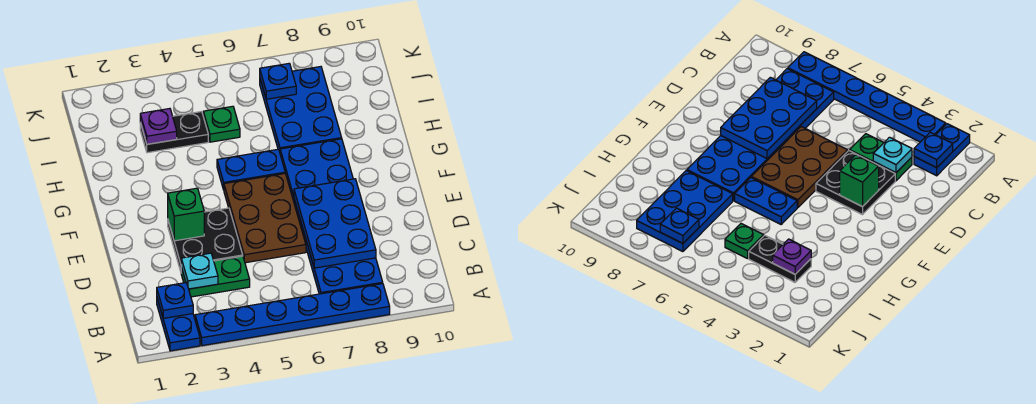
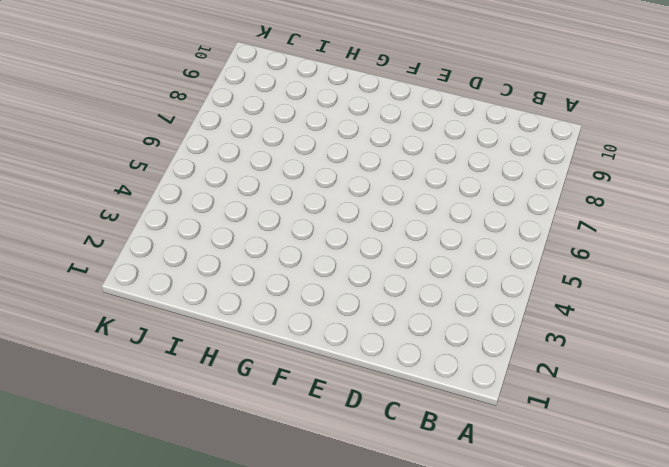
none -> blue 1x2 plate [157,299,200,351]
none -> blue 1x6 plate [195,284,390,346]
none -> blue 2x6 plate [280,139,383,294]

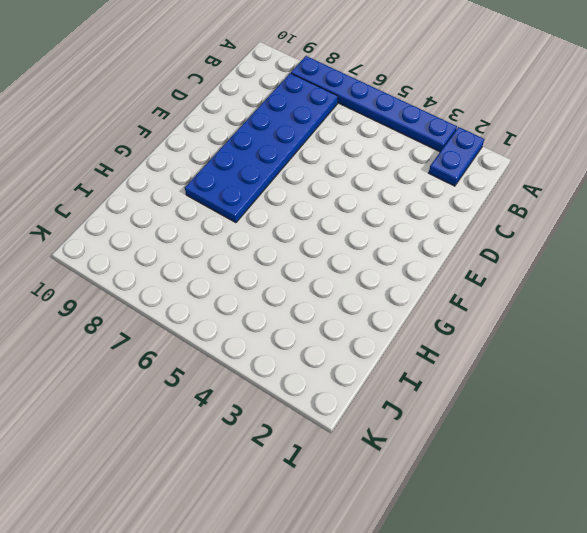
none -> green 1x2 plate [181,256,250,297]
none -> black 2x2 plate [168,208,243,271]
none -> brown 2x3 plate [224,173,306,263]

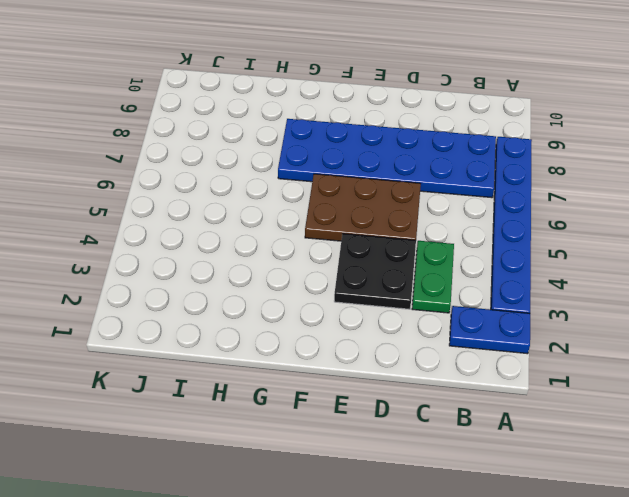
none -> blue 1x2 plate [217,149,285,190]
none -> blue 2x3 plate [260,67,342,152]
none -> black 1x2 plate [140,112,208,153]

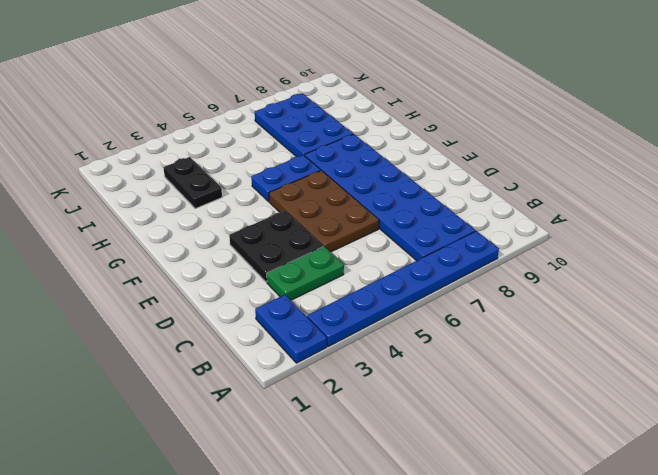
black 1x2 plate [163,157,222,209] -> black 1x2 plate turned to [140,112,208,153]
none -> green 1x1 plate [203,106,240,142]
none -> blue 1x1 plate [157,283,193,318]
none -> cyan 1x1 plate [181,253,218,289]

